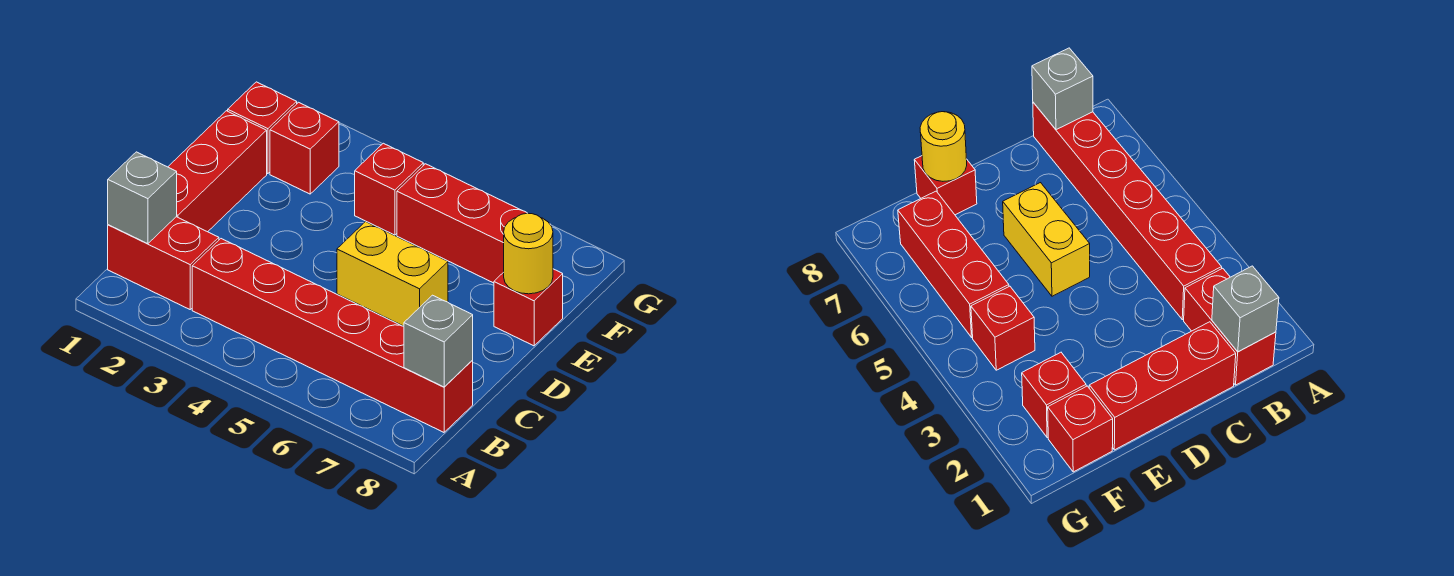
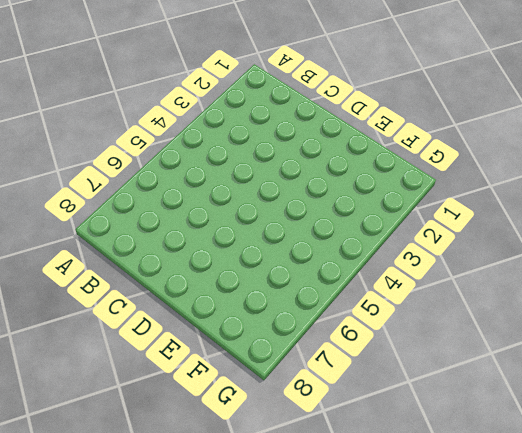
none -> red 1x2 brick [108,217,219,309]
none -> red 1x6 brick [192,239,473,432]
none -> red 1x3 brick [168,111,267,232]

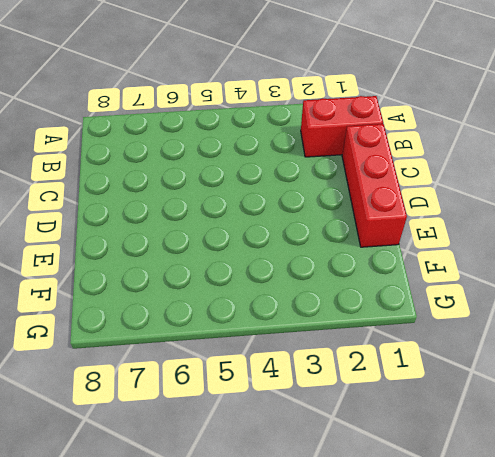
none -> red 1x6 brick [192,239,473,432]
none -> yellow 1x2 brick [337,221,448,326]
none -> red 1x1 brick [494,269,563,346]

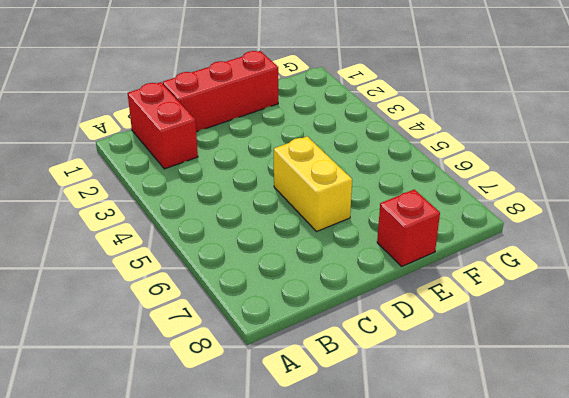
none -> red 1x6 brick [192,239,473,432]
none -> red 1x1 brick [228,82,297,174]
none -> red 1x1 brick [270,102,339,194]

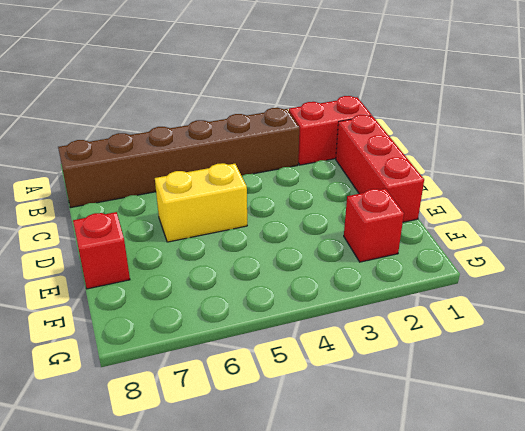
brown 1x6 brick [58,108,299,208] -> red 1x6 brick [192,239,473,432]
none -> red 1x1 brick [228,82,297,174]
none -> red 1x1 brick [355,143,423,235]
none -> red 1x3 brick [397,164,527,283]

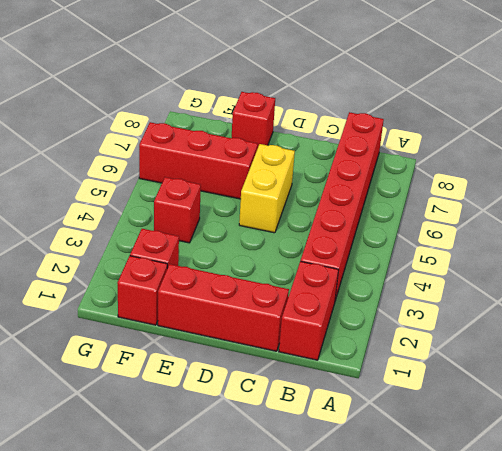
red 1x3 brick [139,122,258,199] -> red 1x3 brick turned to [397,164,527,283]
none -> grey 1x1 brick [108,152,177,244]
none -> grey 1x1 brick [404,295,473,387]
none -> yellow 1x1 round brick [504,213,553,294]

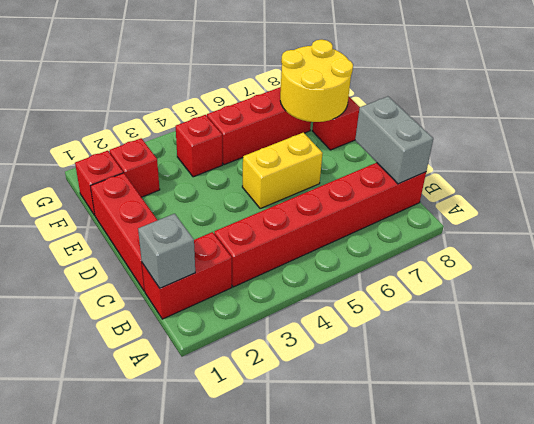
grey 1x2 brick [355,96,433,184] -> grey 1x1 brick [404,295,473,387]
yellow 2x2 round brick [280,40,353,122] -> yellow 1x1 round brick [504,213,553,294]

